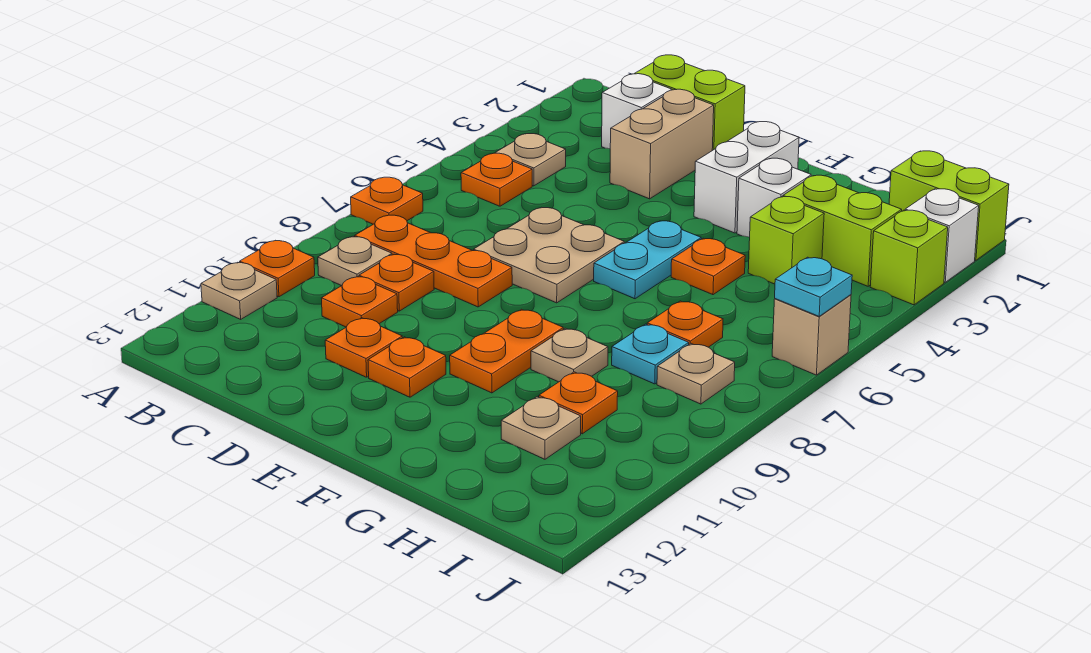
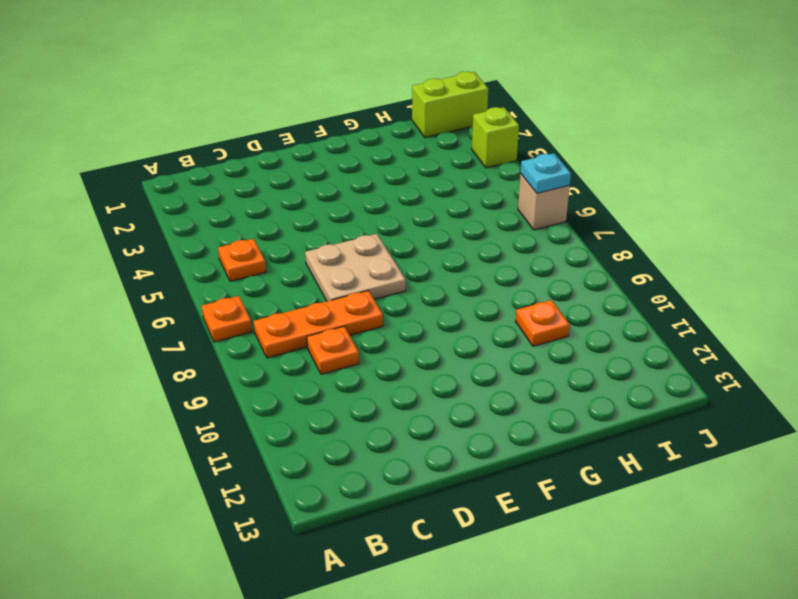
none -> orange 1x1 plate [240,241,315,297]
none -> tan 1x1 plate [201,262,277,319]
none -> tan 1x1 plate [496,134,566,186]
none -> tan 1x1 plate [318,237,392,286]

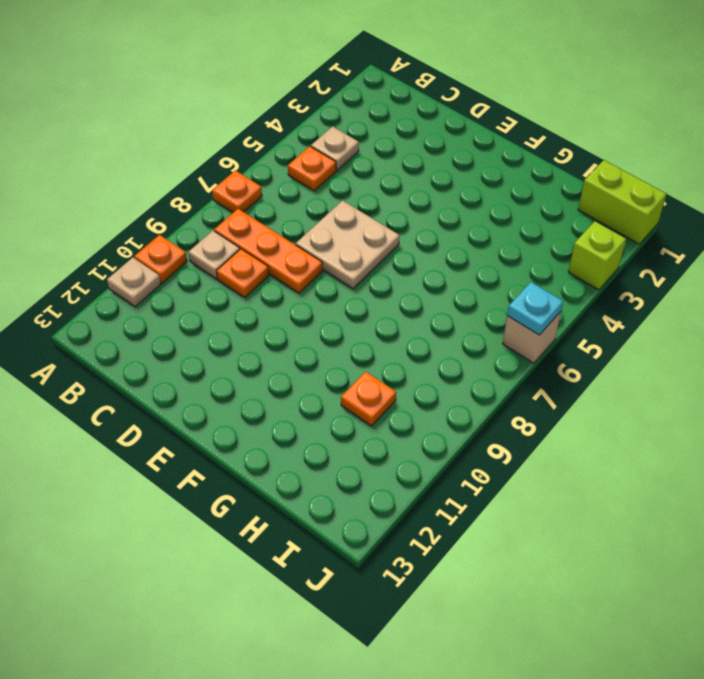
none -> lime 1x2 brick [635,55,745,150]
none -> white 1x1 brick [602,74,672,149]
none -> orange 1x1 plate [321,276,398,327]
none -> tan 1x2 brick [610,89,714,199]

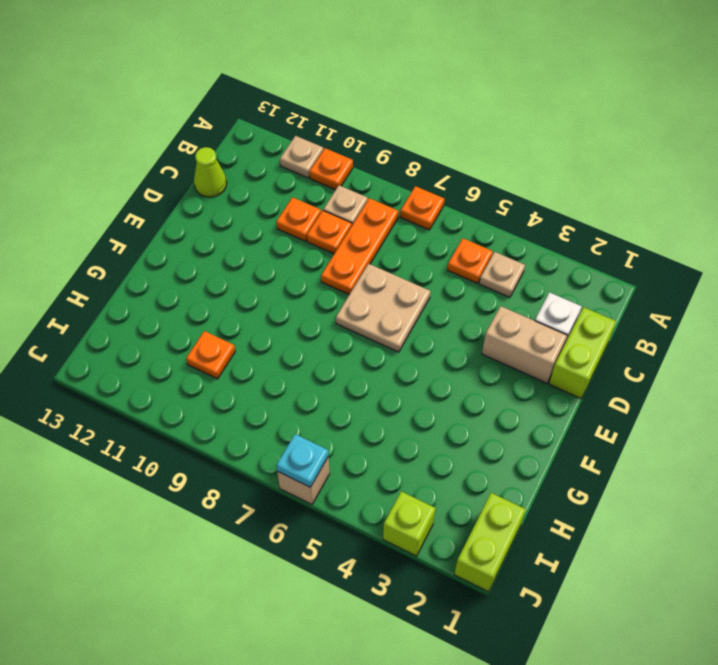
lime 1x1 cone [194,147,227,197] -> none
none -> orange 1x1 plate [325,318,402,377]
none -> orange 1x1 plate [368,337,446,397]
none -> white 1x2 brick [694,122,799,233]
none -> cyan 1x2 plate [594,221,701,299]

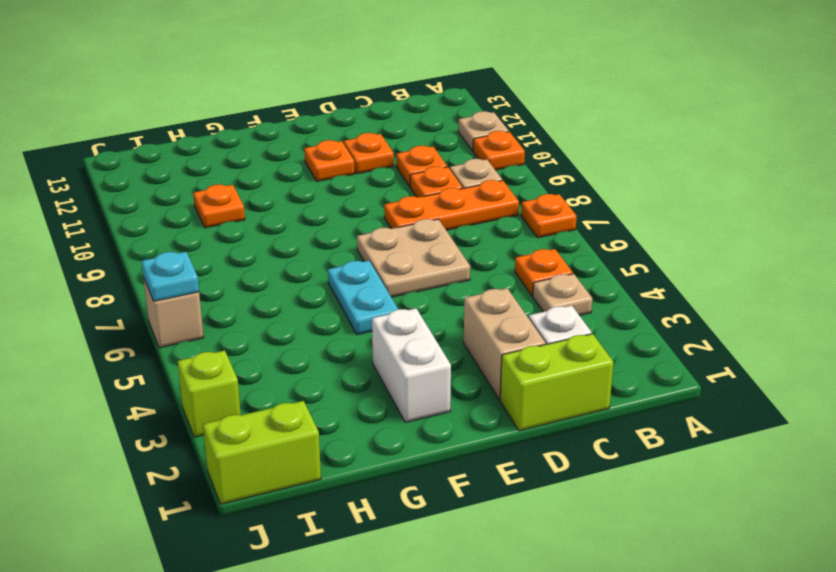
none -> orange 1x2 plate [450,309,563,393]
none -> white 1x1 brick [737,158,811,237]
none -> orange 1x1 plate [671,238,745,295]
none -> tan 1x1 plate [531,328,608,382]

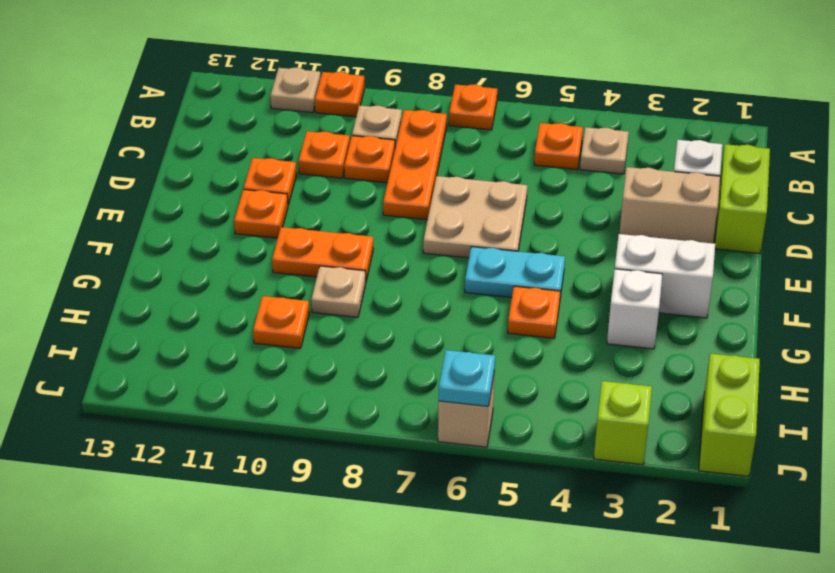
none -> lime 1x2 brick [783,175,902,286]
none -> lime 1x1 brick [748,197,824,284]
none -> orange 1x1 plate [647,301,723,347]
none -> cyan 1x1 plate [612,324,689,384]

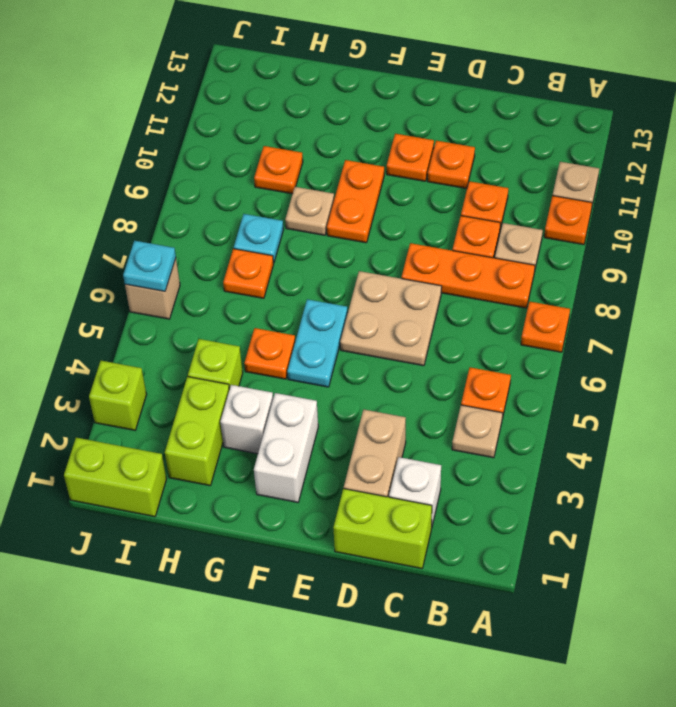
lime 1x2 brick [165,377,229,486] -> lime 1x2 brick turned to [783,175,902,286]
none -> tan 1x1 plate [501,397,581,459]
none -> tan 1x1 plate [657,344,735,404]
none -> white 1x1 brick [905,189,979,282]

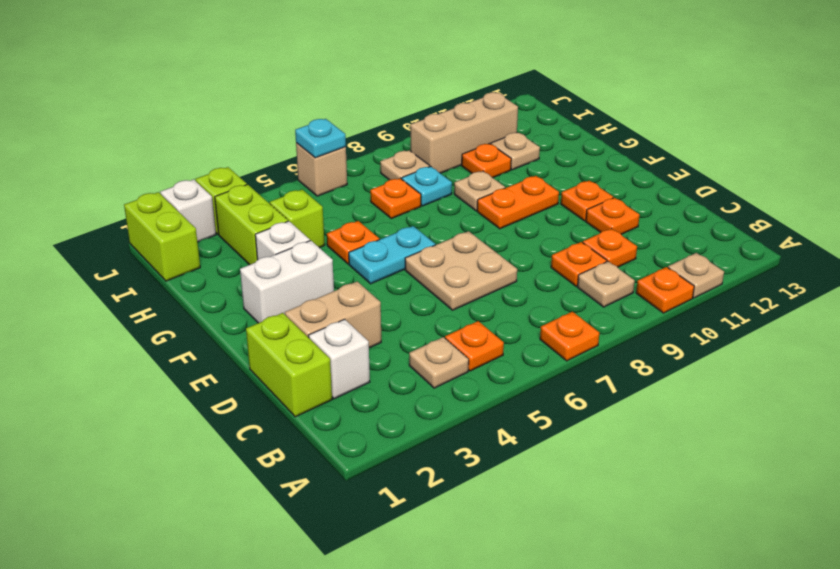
tan 1x3 brick [410,92,518,173] -> none
none -> orange 1x3 plate [355,215,512,307]

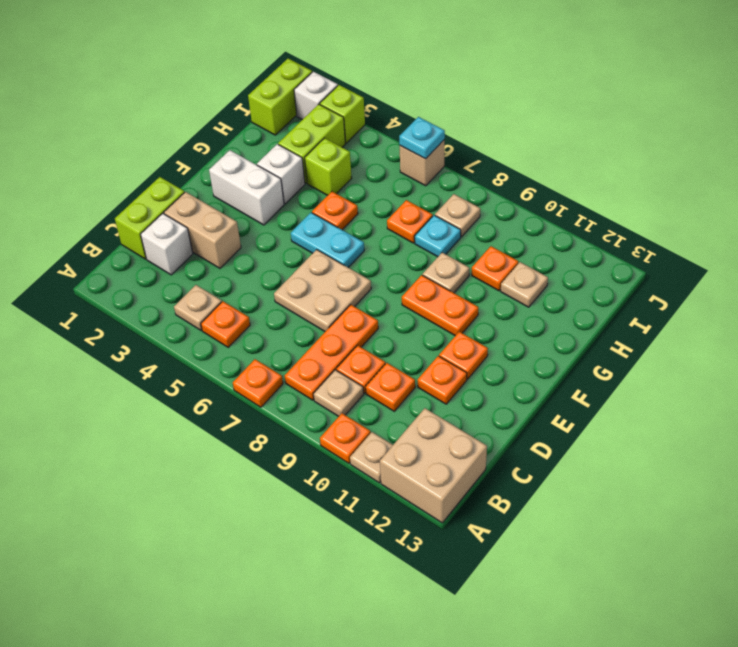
tan 2x2 brick [380,408,487,523] -> none

